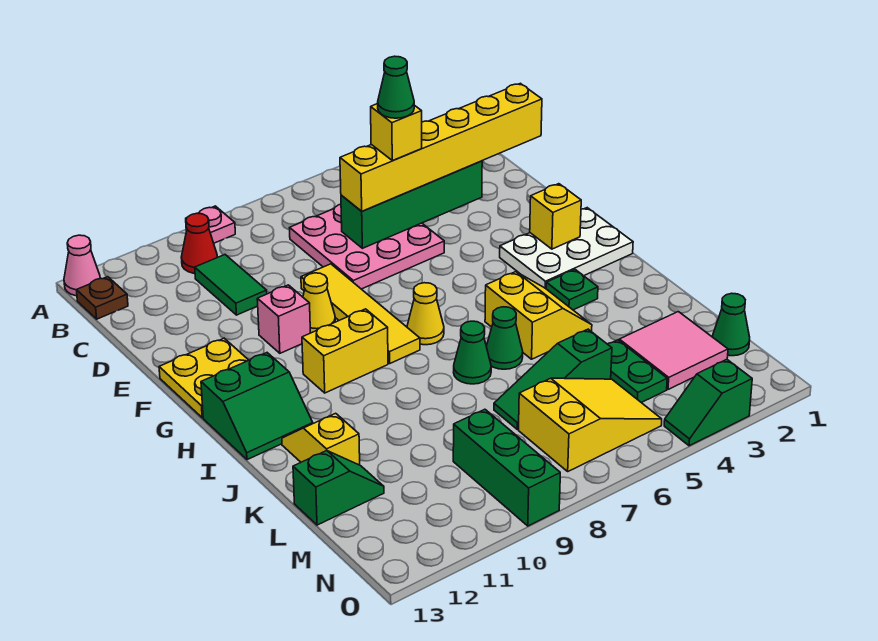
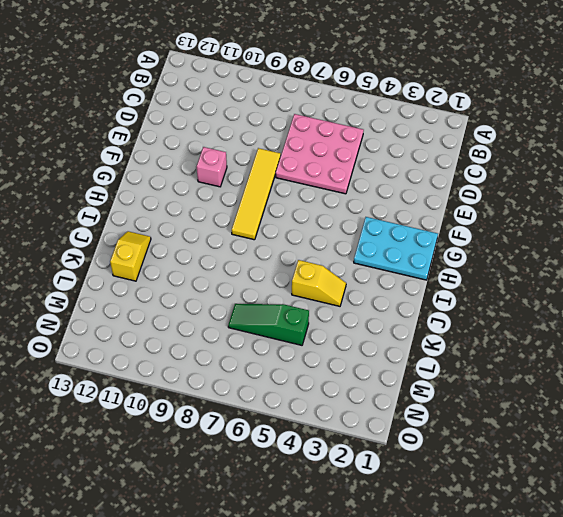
cyan 2x3 plate [354,217,438,280] -> white 2x3 plate [500,208,633,289]
yellow 1x2 slope [292,260,346,306] -> yellow 2x2 slope [485,272,592,359]
none -> pink 1x1 plate [186,206,235,243]
none -> pink 1x1 cone [64,235,100,296]
none -> red 1x1 cone [181,213,217,273]
none -> brown 1x1 plate [77,277,128,319]

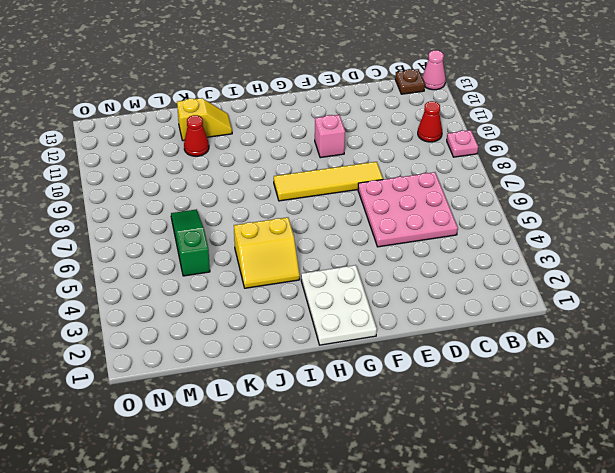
red 1x1 cone [184,115,209,156] -> none
none -> green 1x2 tile [195,255,267,315]
none -> yellow 1x1 cone [303,273,335,333]
none -> yellow 2x2 plate [159,338,249,418]
none -> yellow 1x1 cone [407,283,444,345]

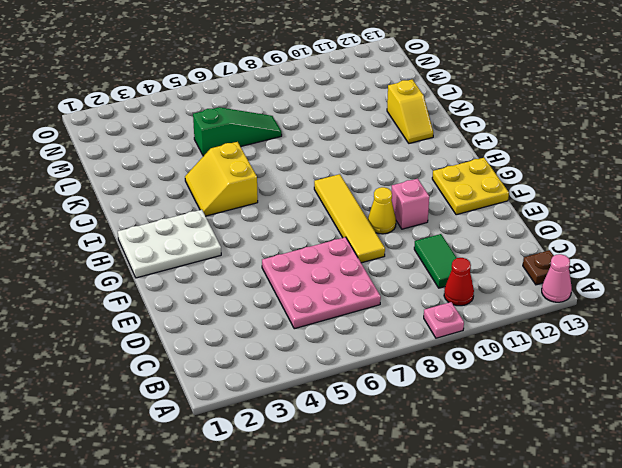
none -> yellow 1x1 cone [407,283,444,345]
none -> yellow 1x2 brick [302,309,388,393]
none -> green 2x2 slope [201,353,313,460]
none -> green 1x1 plate [546,270,598,310]

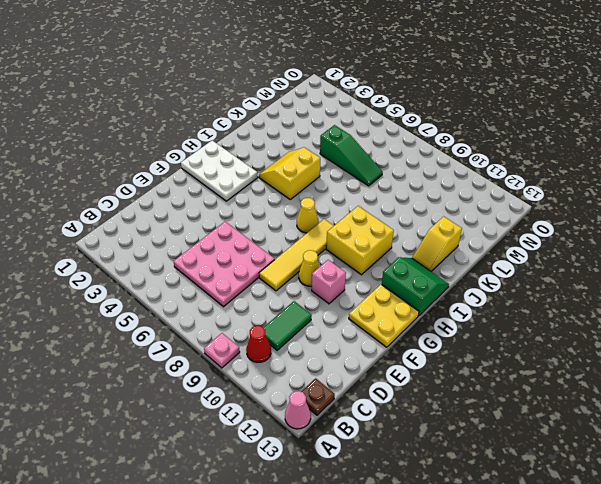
yellow 2x2 brick [326,206,394,275] -> yellow 1x2 brick [302,309,388,393]
none -> green 1x1 plate [546,270,598,310]
none -> green 1x1 cone [486,307,523,369]
none -> green 1x1 cone [454,321,491,384]
none -> pink 2x2 tile [619,312,728,389]

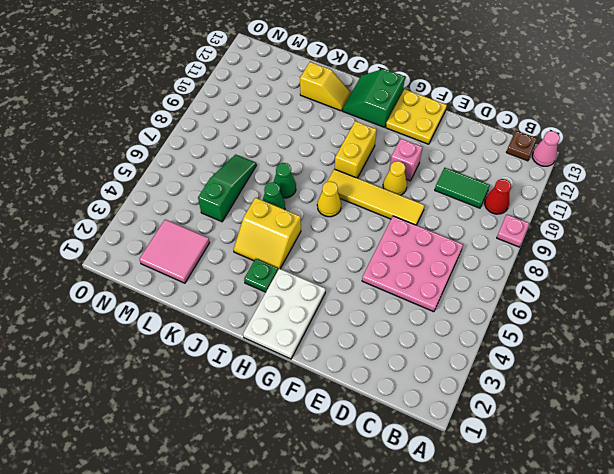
none -> green 1x2 plate [608,340,667,403]
none -> green 1x2 slope [293,451,384,525]
none -> green 1x1 cone [713,293,750,356]
none -> yellow 2x3 slope [519,378,662,471]

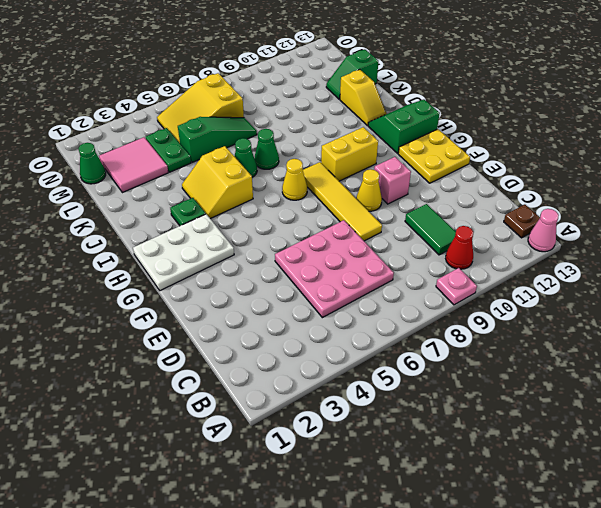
none -> green 1x3 brick [453,409,560,526]
none -> green 1x2 slope [664,359,752,446]
none -> green 1x4 brick [341,161,482,248]
none -> yellow 1x1 brick [530,184,581,249]

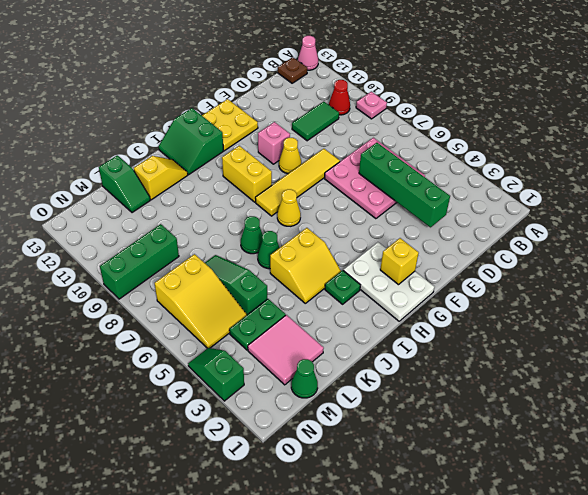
none -> yellow 1x6 brick [340,83,542,211]
none -> yellow 1x1 brick [371,104,422,161]
none -> green 1x1 cone [378,56,414,118]

